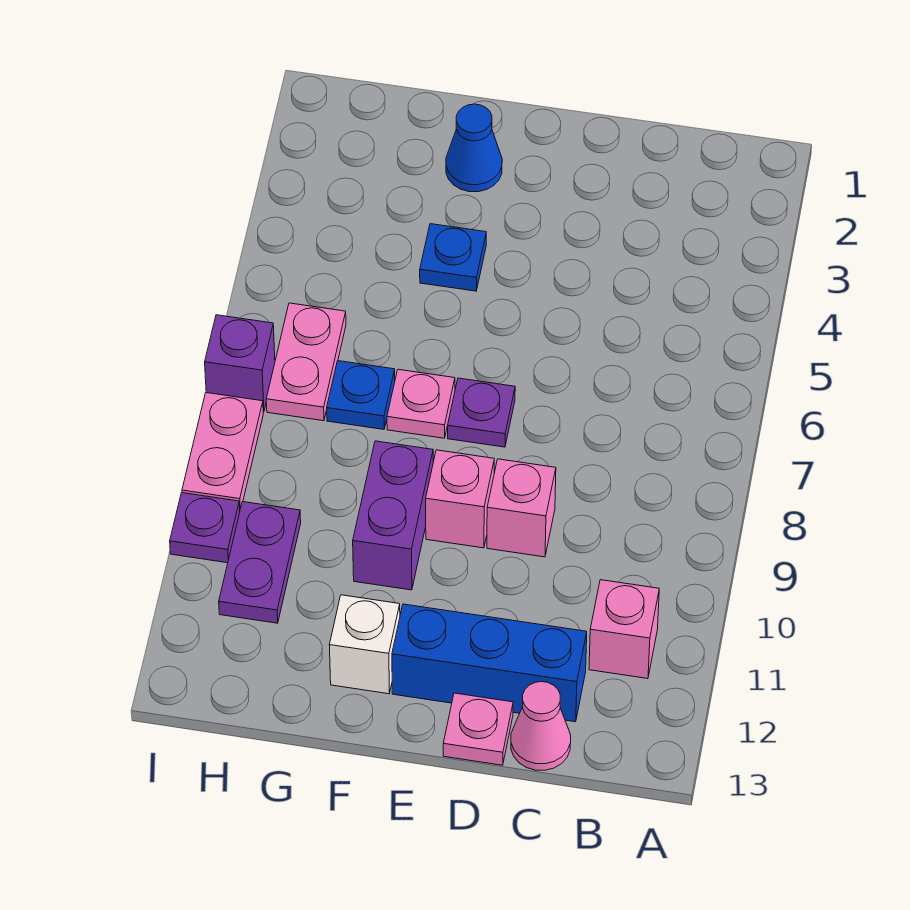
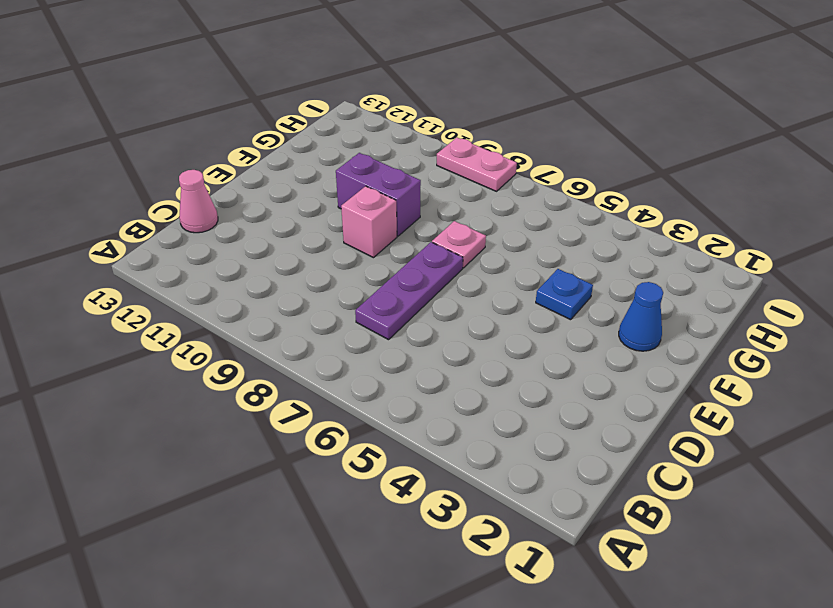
purple 1x3 plate [355,242,463,340] -> purple 1x1 plate [448,378,515,447]
none -> pink 1x1 brick [589,580,659,679]
none -> blue 1x3 brick [392,604,587,722]
none -> pink 1x1 brick [487,459,556,557]

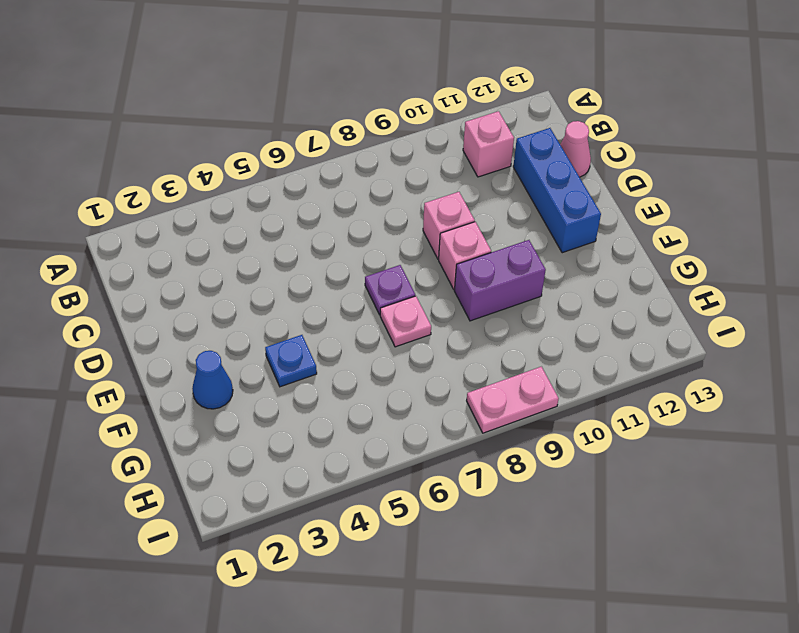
none -> pink 1x1 plate [443,693,513,765]
none -> white 1x1 brick [329,595,400,694]
none -> blue 1x1 plate [327,361,395,429]

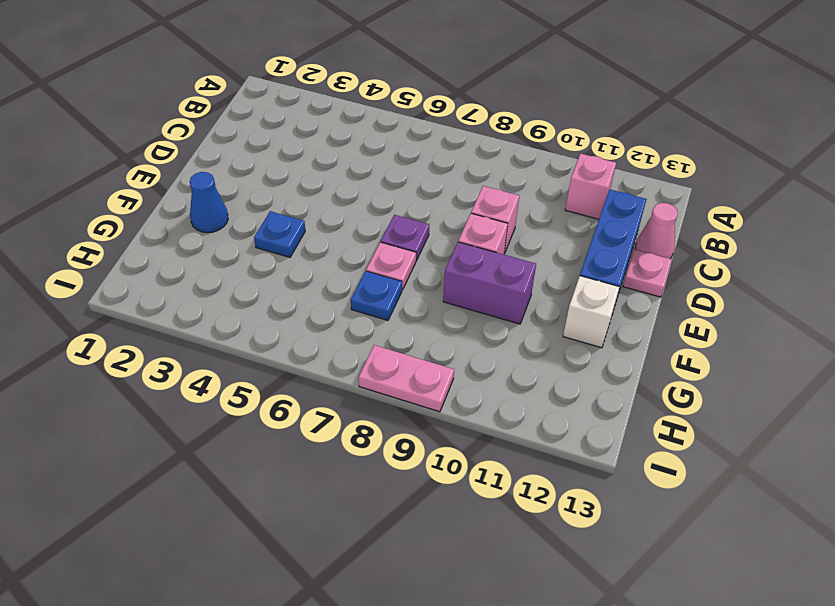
none -> pink 1x2 plate [266,303,346,421]
none -> purple 1x2 plate [219,502,301,623]
none -> purple 1x1 brick [205,315,275,412]

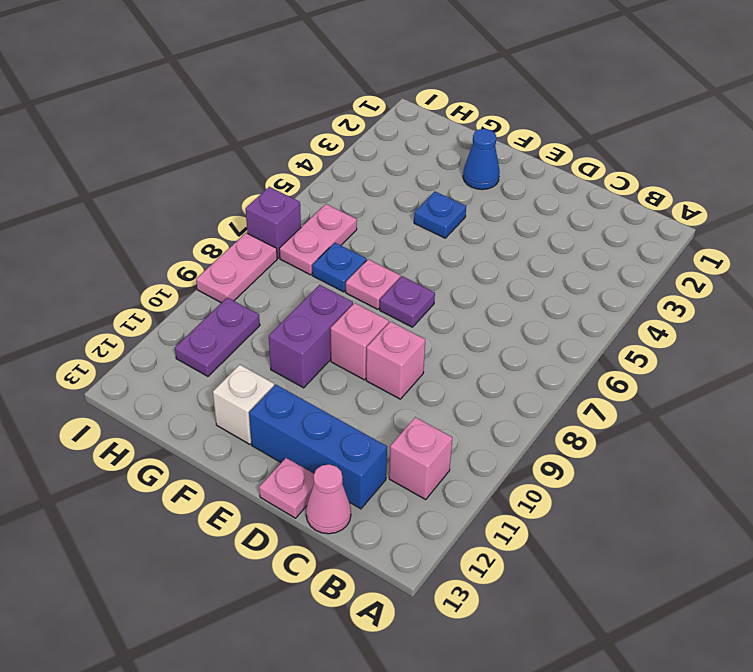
none -> purple 1x1 plate [170,493,240,563]

